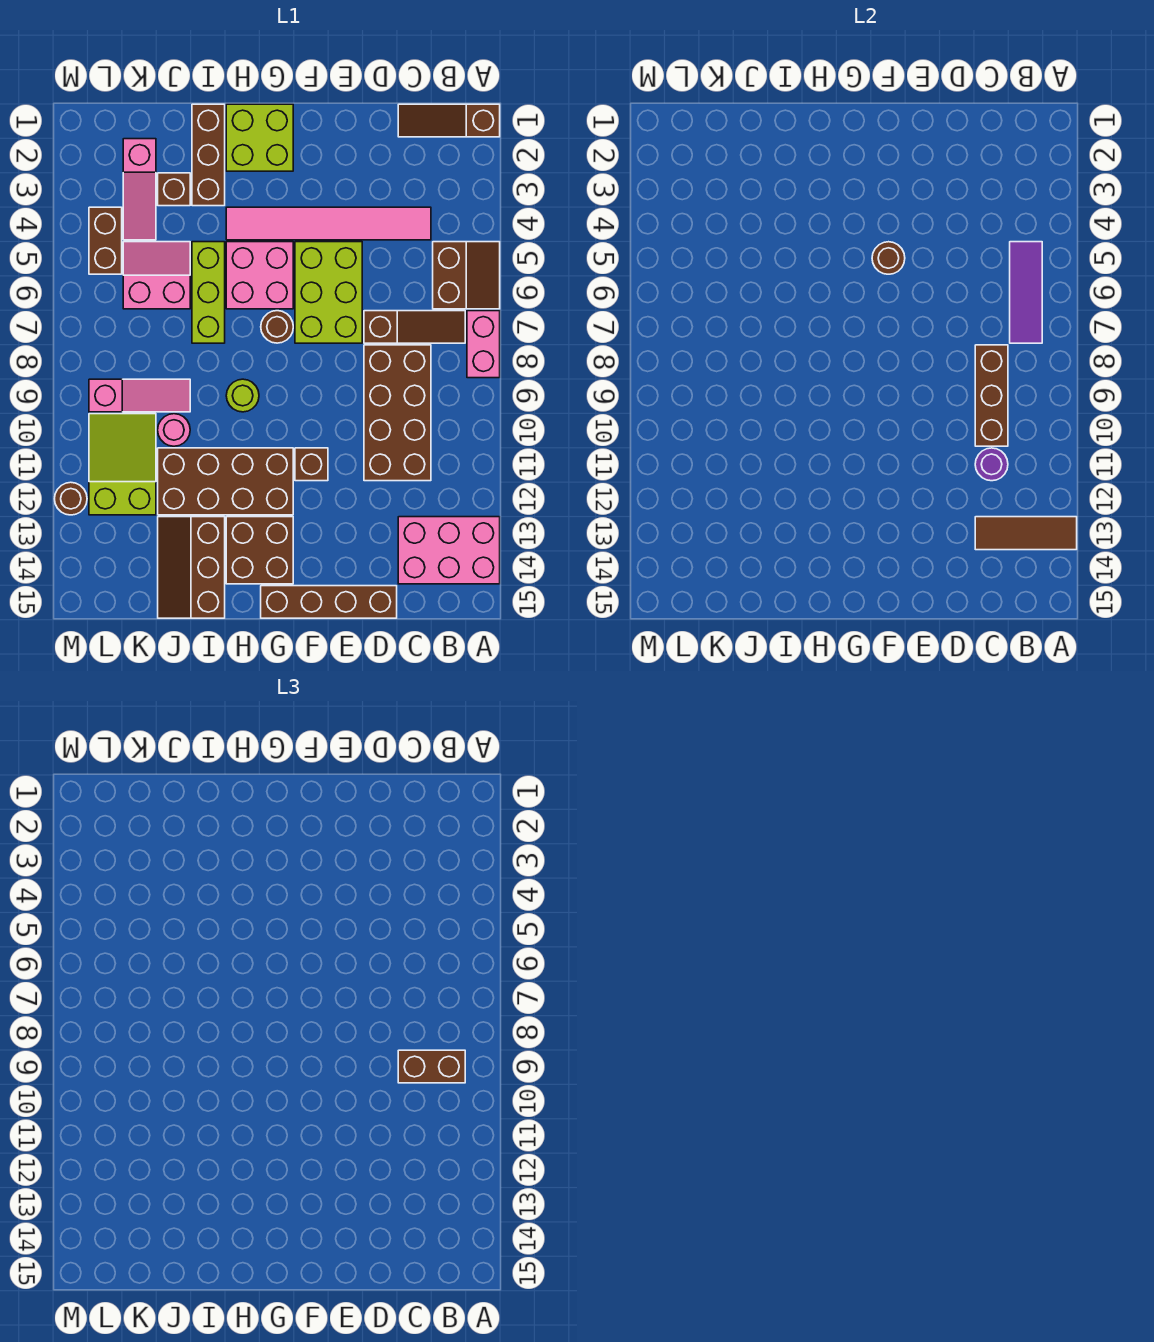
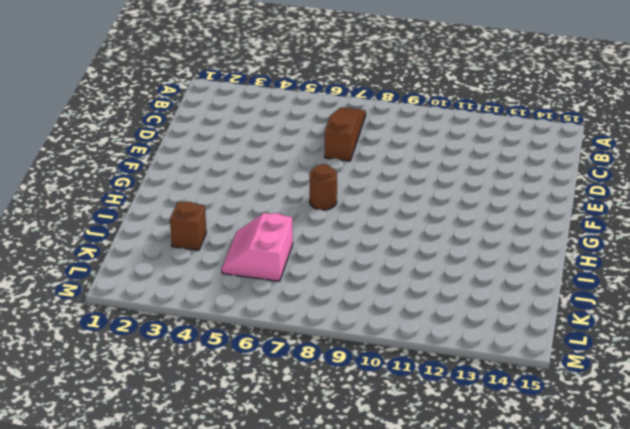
none -> brown 1x3 slope [398,104,500,137]
none -> brown 2x2 slope [433,242,500,309]
none -> pink 1x2 brick [467,311,500,378]
none -> pink 2x3 brick [398,517,500,584]

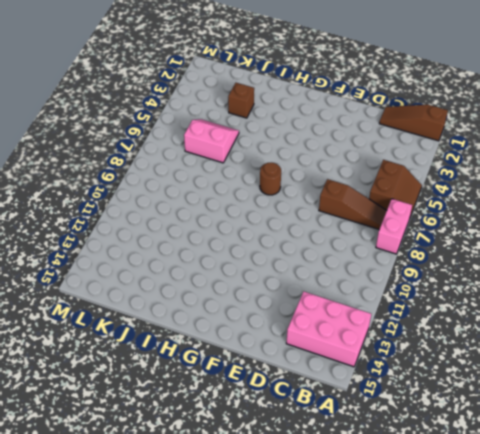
none -> pink 1x6 tile [226,207,431,240]
none -> brown 2x4 brick [364,345,431,481]
none -> brown 1x4 brick [261,586,397,618]
none -> lime 2x3 brick [295,242,362,343]

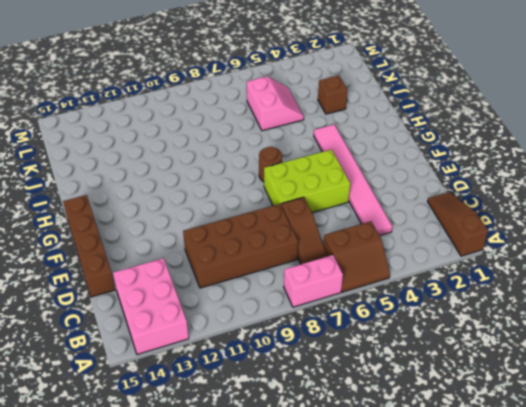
none -> brown 1x1 brick [295,448,328,481]
none -> lime 2x2 brick [226,104,293,171]
none -> pink 2x2 brick [226,242,293,309]
none -> brown 2x4 brick [158,448,293,515]

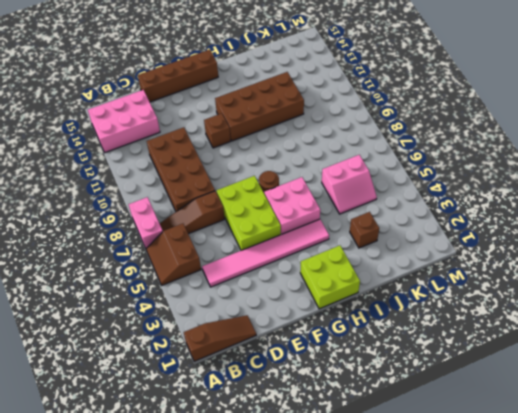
none -> brown 2x2 brick [226,517,293,584]
none -> lime 1x1 round brick [226,379,259,412]
none -> brown 1x3 brick [192,104,225,206]
none -> lime 1x3 brick [192,242,225,343]

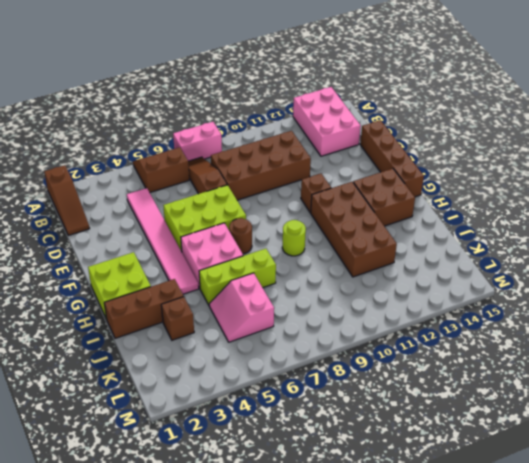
none -> brown 2x3 slope [158,517,225,618]
none -> pink 1x3 slope [89,379,190,412]
none -> pink 1x1 round brick [158,414,190,446]
none -> pink 1x3 slope [123,139,156,240]

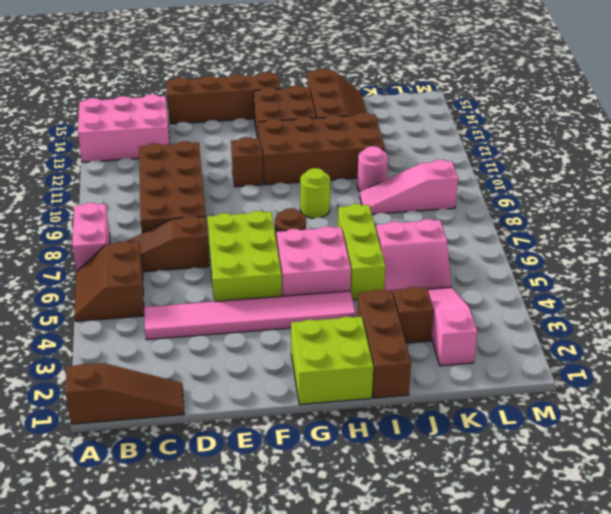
none -> lime 2x3 slope [89,414,156,515]
none -> brown 1x2 brick [89,207,122,274]
none -> brown 1x1 round brick [55,482,87,515]
none -> brown 1x3 tile [975,517,1077,550]

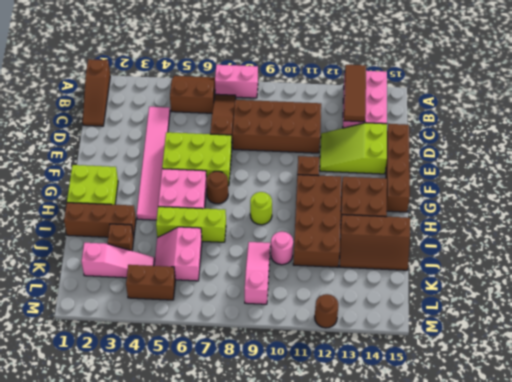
lime 2x3 slope [320,123,387,174] -> lime 2x3 slope moved to [89,414,156,515]
none -> purple 1x3 tile [1010,242,1042,343]
none -> brown 1x3 brick [975,345,1008,446]
none -> purple 1x1 round brick [975,448,1008,481]
none -> brown 1x1 round brick [872,242,905,274]

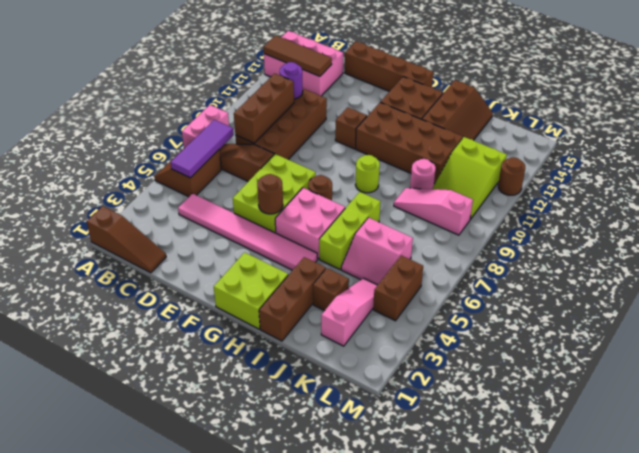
none -> brown 1x2 brick [398,1050,465,1083]

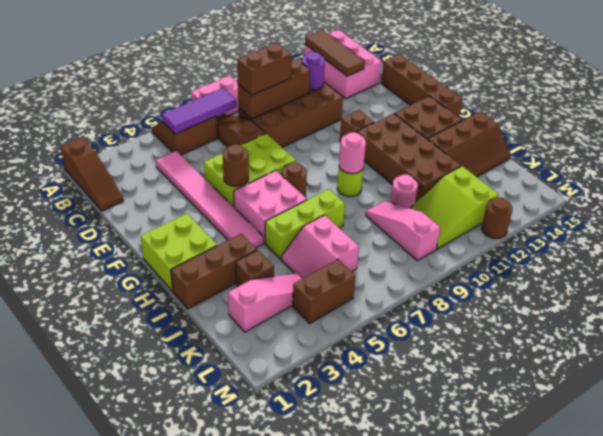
brown 1x2 brick [237,43,292,95] -> brown 1x2 brick turned to [398,1050,465,1083]
pink 1x1 round brick [339,132,366,174] -> none

